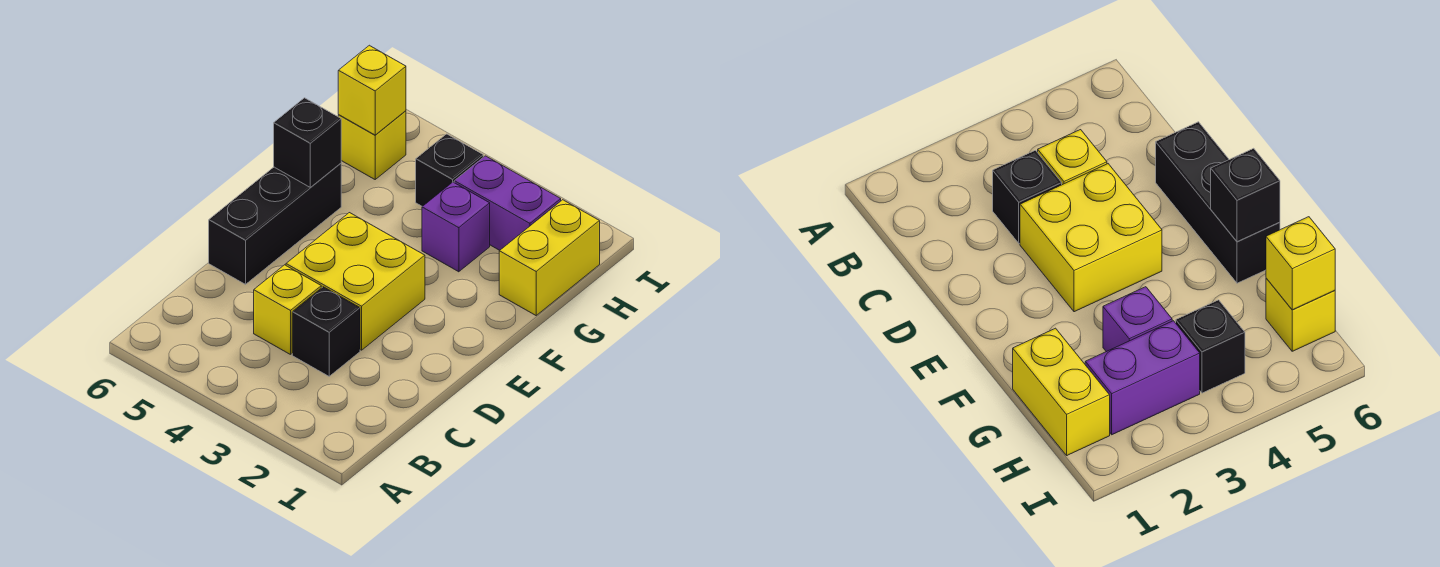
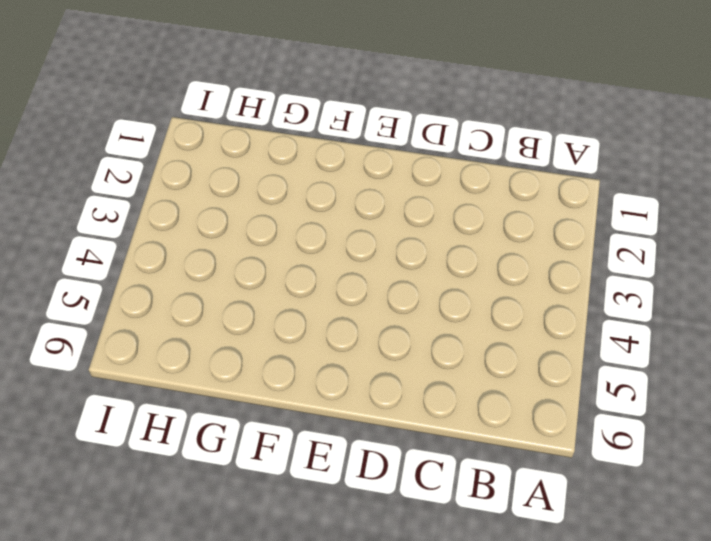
none -> black 1x1 brick [292,287,360,376]
none -> yellow 1x1 brick [254,265,321,355]

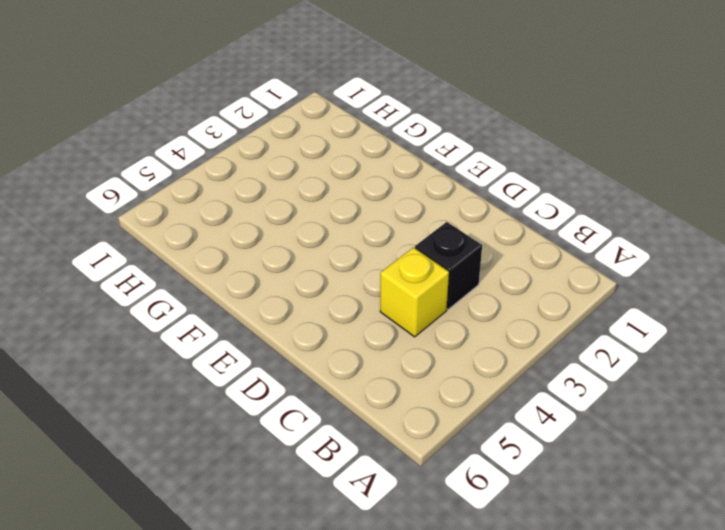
none -> yellow 2x2 brick [286,213,425,350]
none -> black 1x3 brick [209,163,341,284]

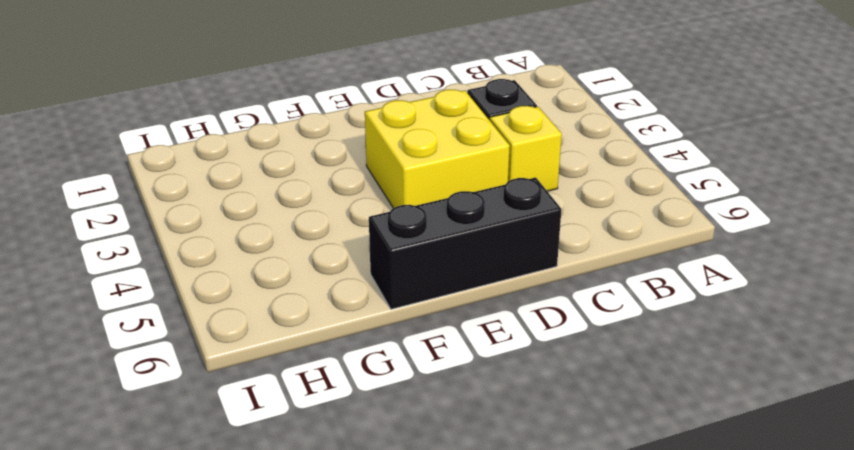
none -> yellow 1x2 brick [499,200,600,315]
none -> purple 1x1 brick [422,182,490,272]

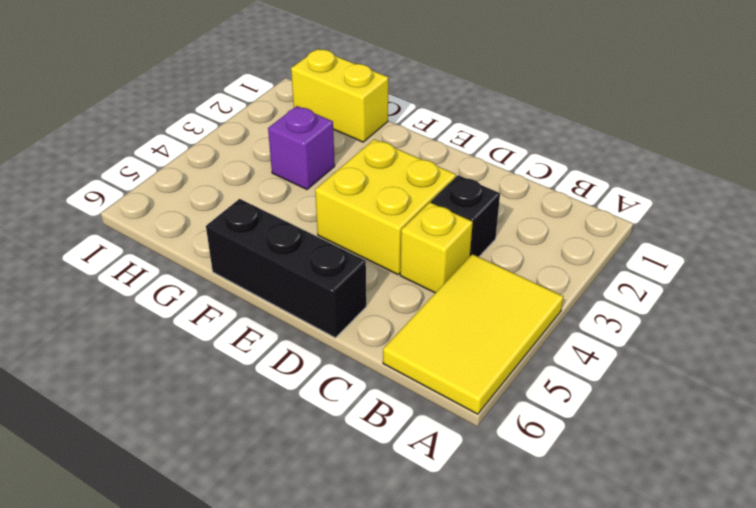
yellow 2x3 tile [383,254,563,414] -> none
none -> purple 1x2 brick [454,156,561,250]
none -> black 1x1 brick [416,134,483,207]

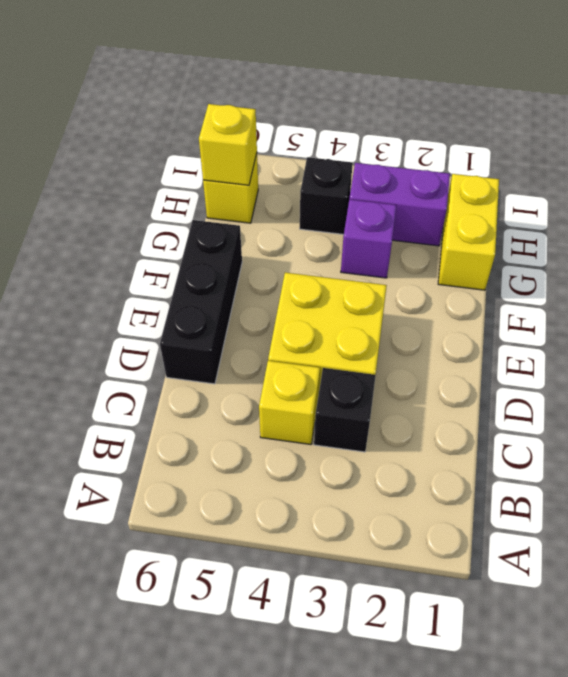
none -> black 1x1 brick [274,98,341,188]

